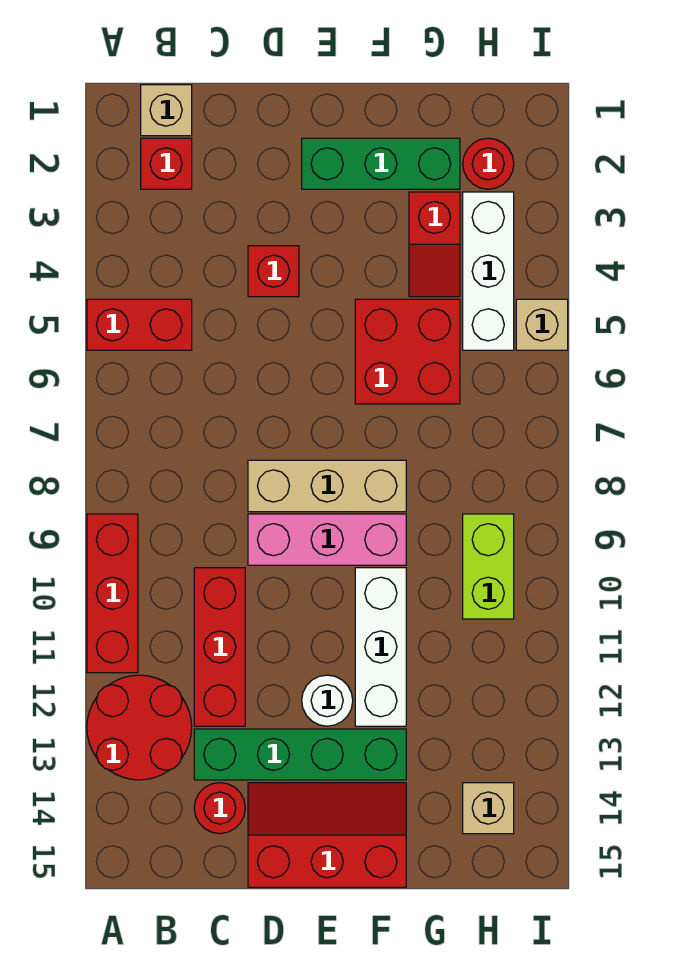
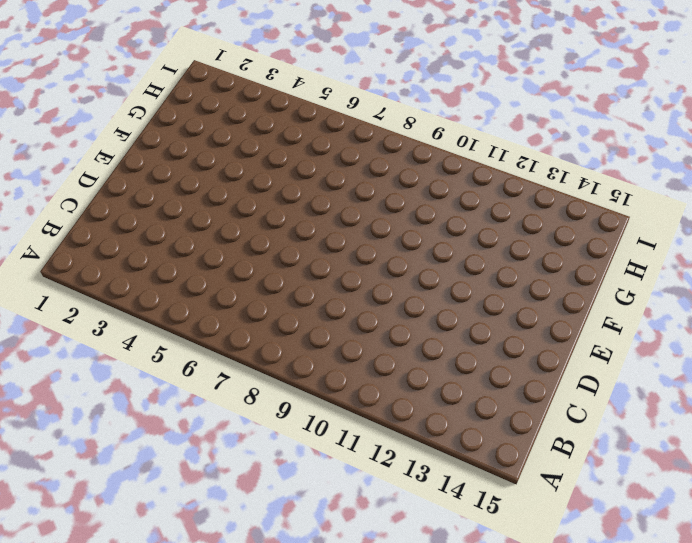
none -> red 1x2 brick [87,299,192,350]
none -> red 1x3 brick [87,514,138,673]
none -> red 2x2 round brick [87,675,192,780]

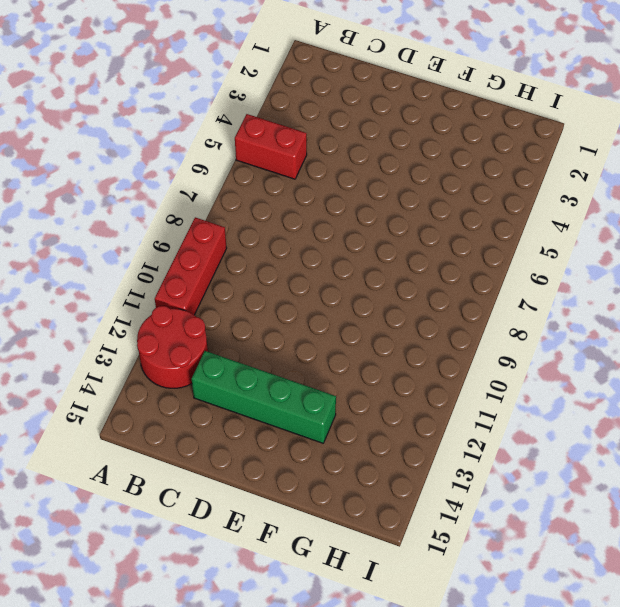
none -> tan 1x1 brick [141,85,192,136]
none -> red 1x1 brick [141,138,192,189]
none -> red 1x3 brick [194,568,245,726]

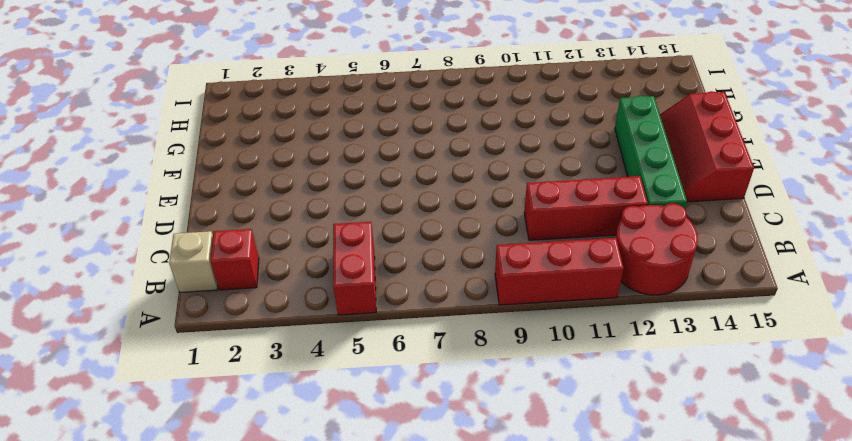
none -> red 1x1 round brick [194,783,245,834]
none -> red 1x1 brick [248,246,299,297]
none -> tan 1x3 brick [248,460,406,512]

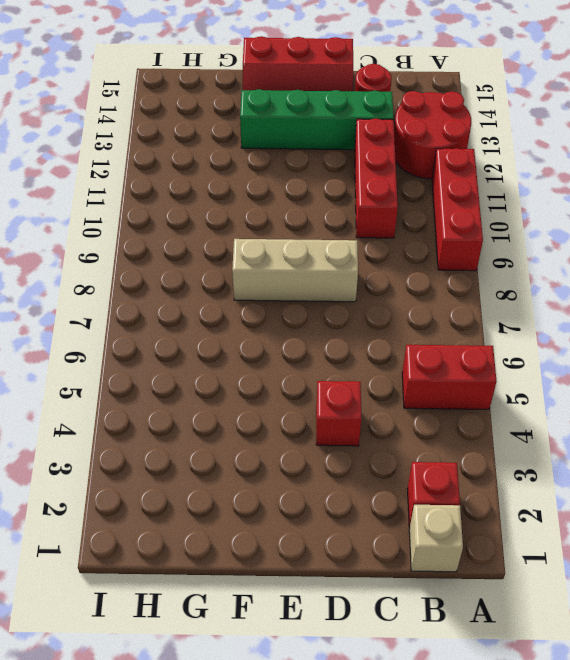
none -> pink 1x3 brick [248,514,406,565]
none -> green 1x3 brick [302,138,460,189]
none -> white 1x1 round brick [302,675,353,726]

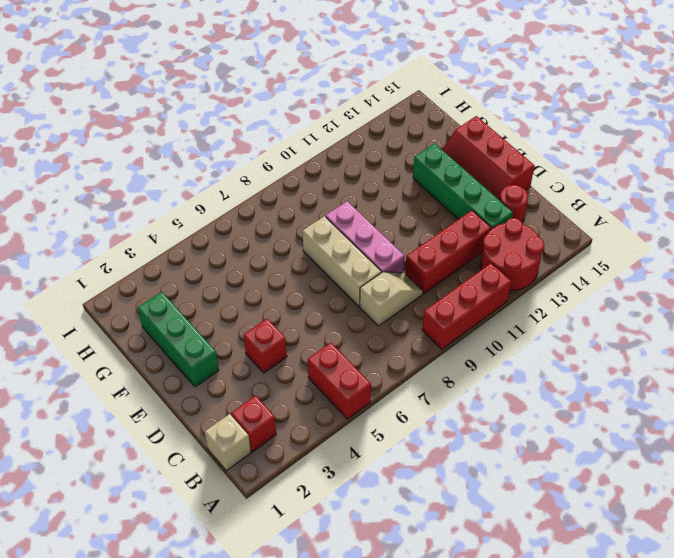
tan 1x2 slope [360,272,423,326] -> none
none -> white 1x1 round brick [302,675,353,726]
none -> red 2x2 brick [355,299,460,404]
none -> white 1x3 brick [355,568,406,726]

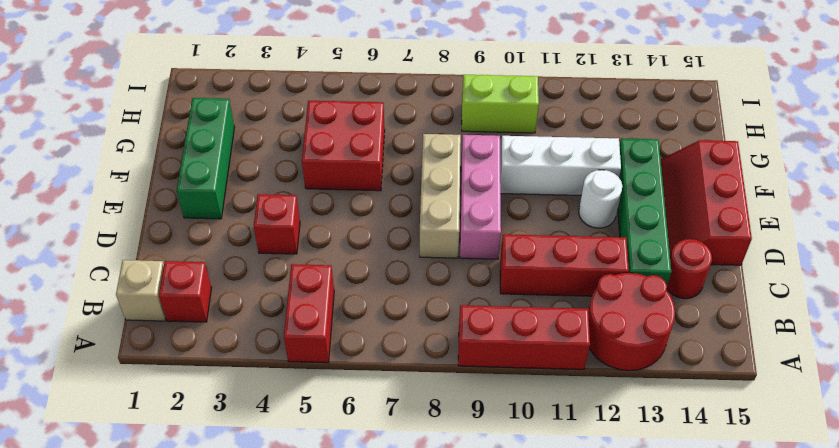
none -> red 1x2 slope [409,192,460,297]
none -> red 1x1 round brick [463,138,514,189]
none -> white 1x3 brick [463,192,514,350]

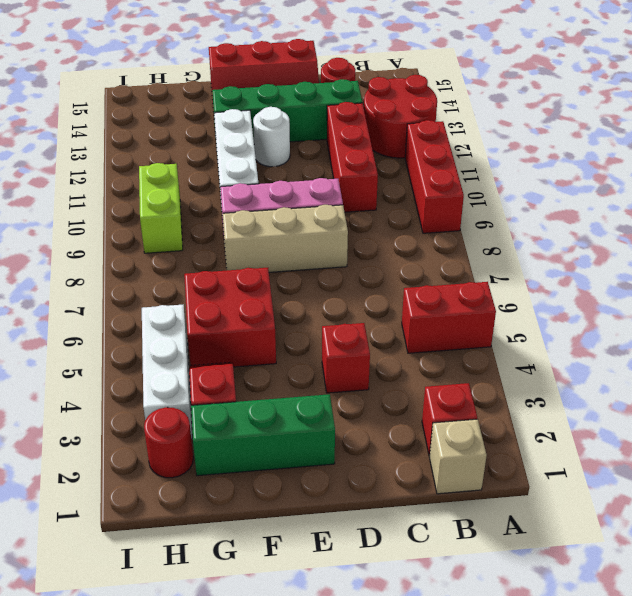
none -> tan 1x1 brick [463,783,514,834]
none -> tan 1x1 brick [516,299,568,350]

